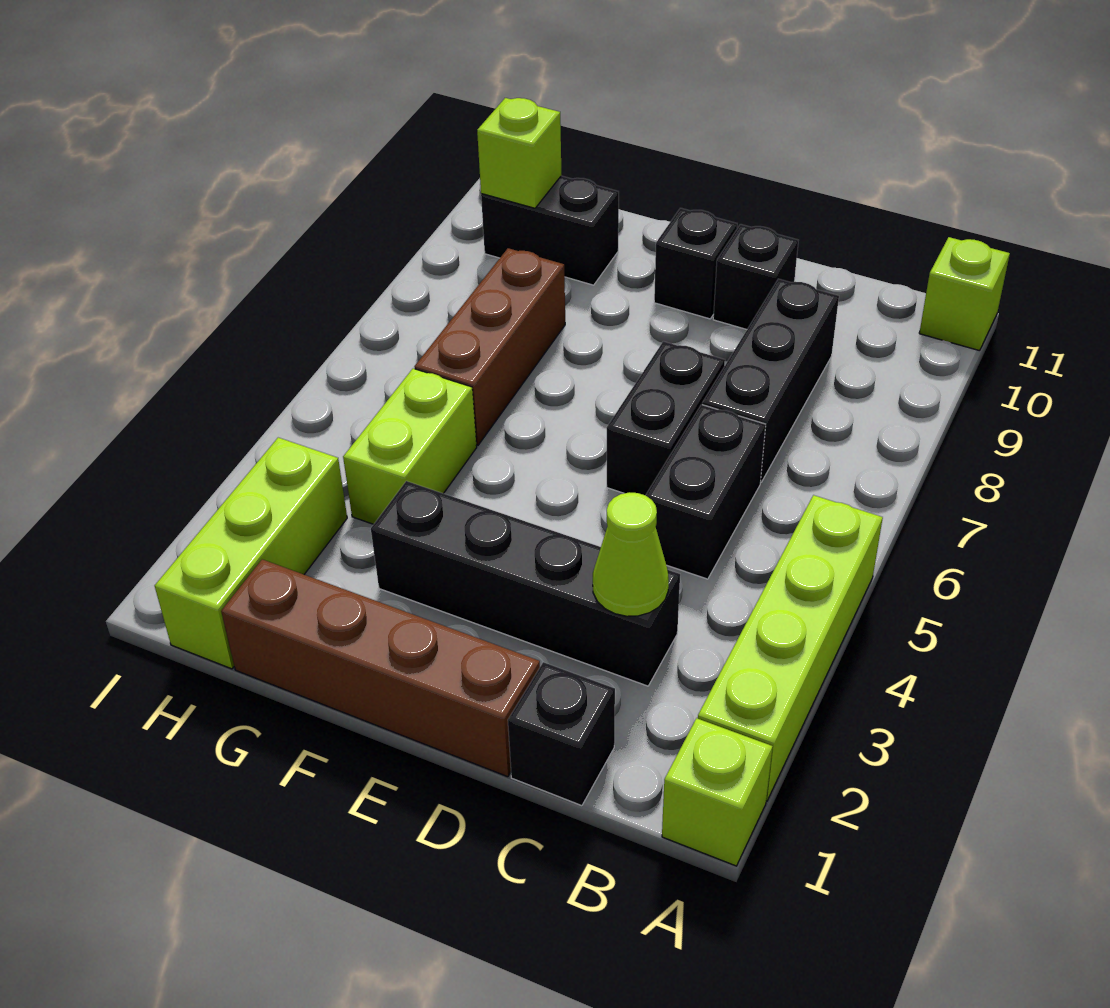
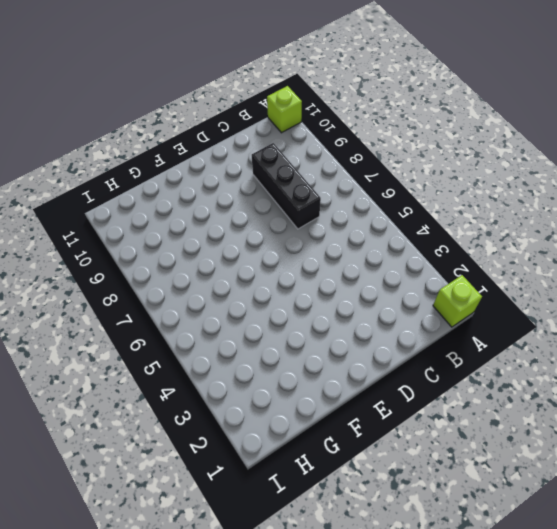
none -> lime 1x4 brick [698,495,883,801]
none -> black 1x1 brick [508,662,615,806]
none -> black 1x4 brick [371,481,680,686]

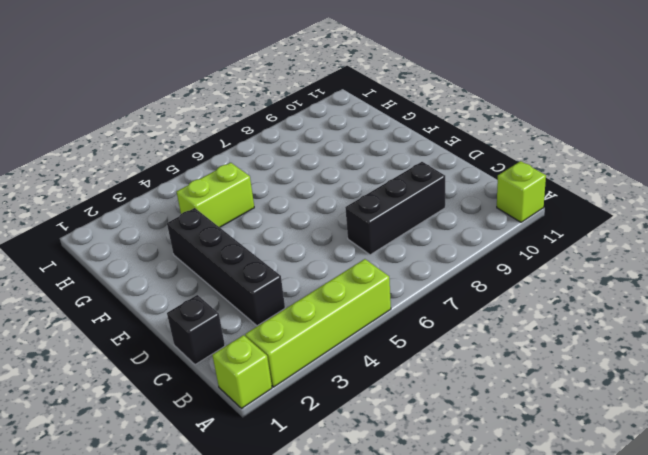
none -> black 1x2 brick [646,405,766,579]
none -> brown 1x4 brick [221,559,540,777]
none -> black 1x2 brick [607,341,725,495]

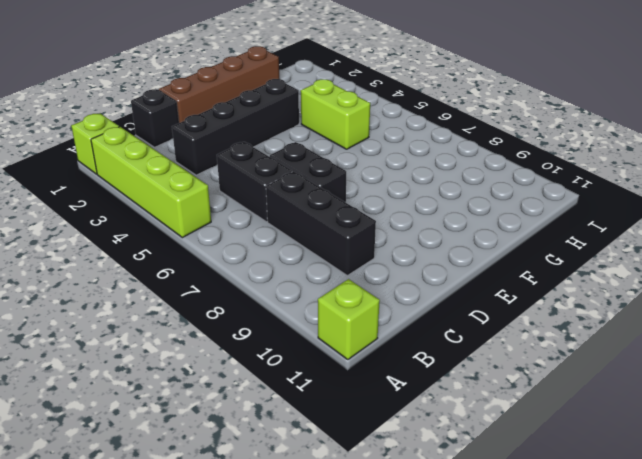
none -> black 1x1 brick [713,224,798,330]
none -> black 1x1 brick [654,208,737,319]
none -> brown 1x3 brick [414,248,565,445]

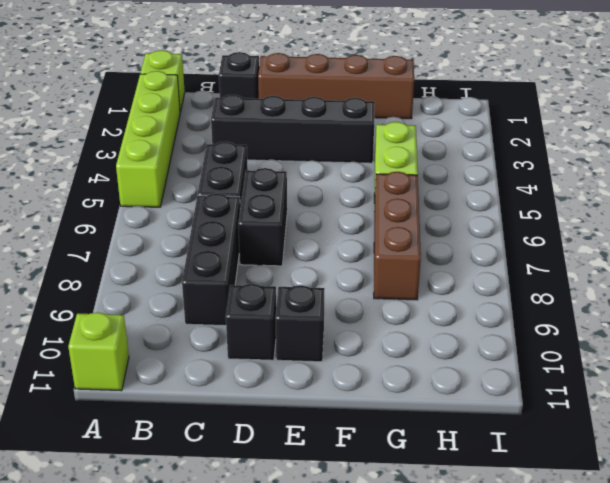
none -> black 1x2 brick [481,176,619,285]
none -> lime 1x3 brick [155,438,347,669]
none -> lime 1x1 cone [593,492,669,616]

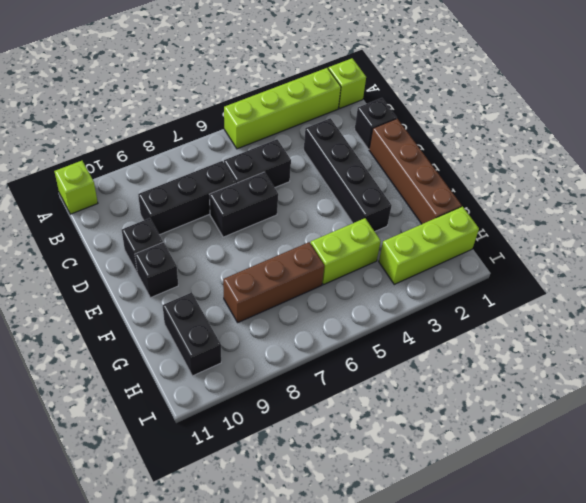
none -> lime 1x1 cone [593,492,669,616]
none -> lime 1x1 brick [477,98,561,208]

